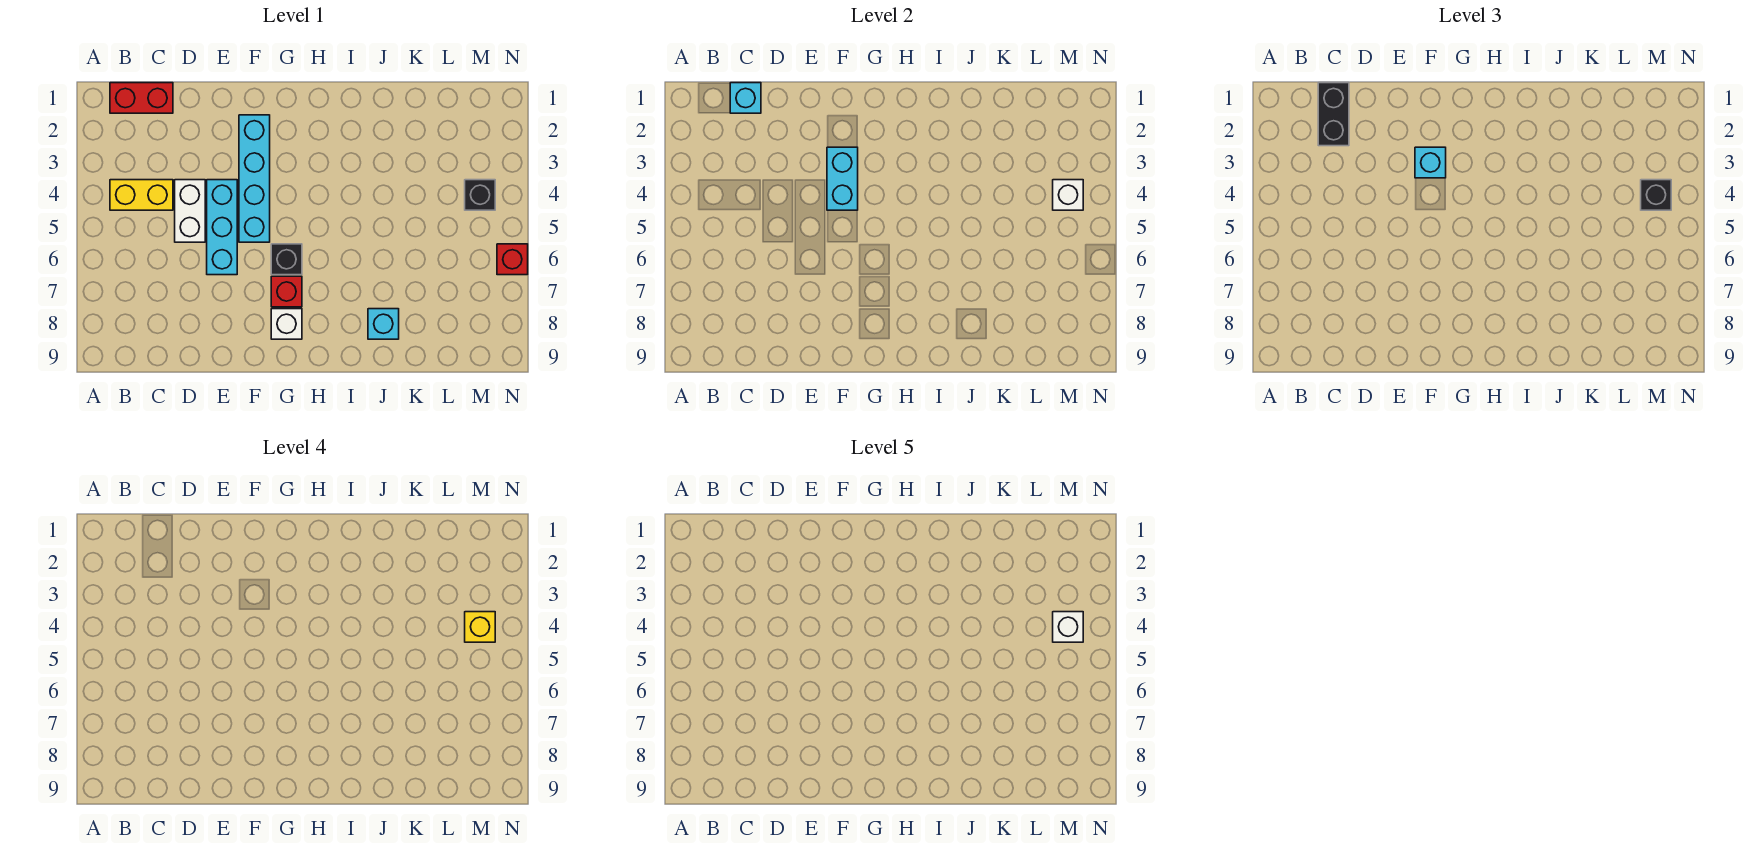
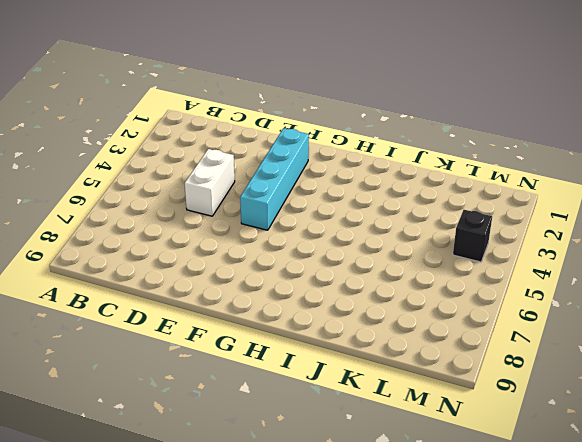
none -> red 1x2 brick [110,83,173,113]
none -> yellow 1x2 brick [110,180,173,210]
none -> cyan 1x3 brick [207,180,237,275]

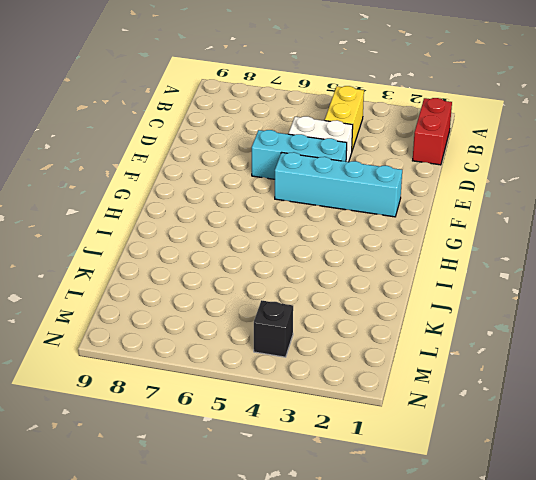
none -> black 1x1 brick [271,244,302,275]
none -> red 1x1 brick [271,276,302,307]
none -> white 1x1 brick [271,309,302,339]

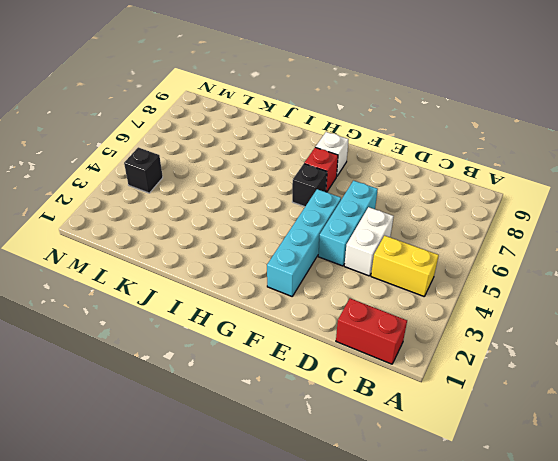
none -> cyan 1x1 brick [368,309,399,339]
none -> red 1x1 brick [497,244,528,275]
none -> cyan 1x1 brick [730,83,761,113]

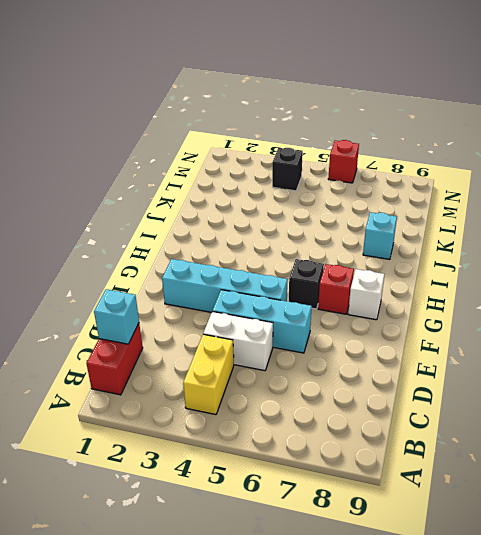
none -> cyan 1x2 brick [827,147,858,210]
none -> white 1x1 brick [1053,180,1083,210]
none -> black 1x2 brick [1318,83,1349,146]

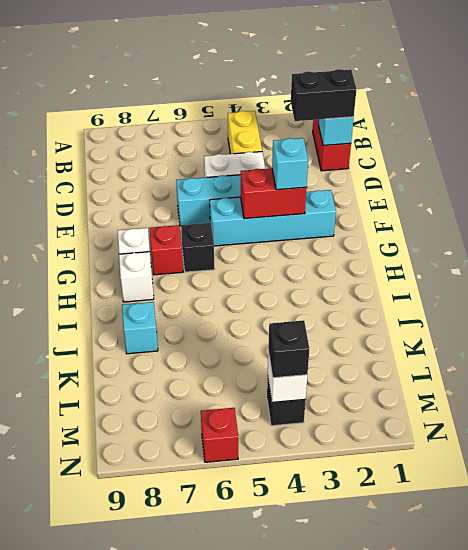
red 1x2 brick [241,168,306,219] -> cyan 1x2 brick [827,147,858,210]
white 1x1 brick [119,252,154,302] -> white 1x1 brick moved to [1053,612,1083,642]
none -> yellow 1x1 brick [465,612,495,642]

